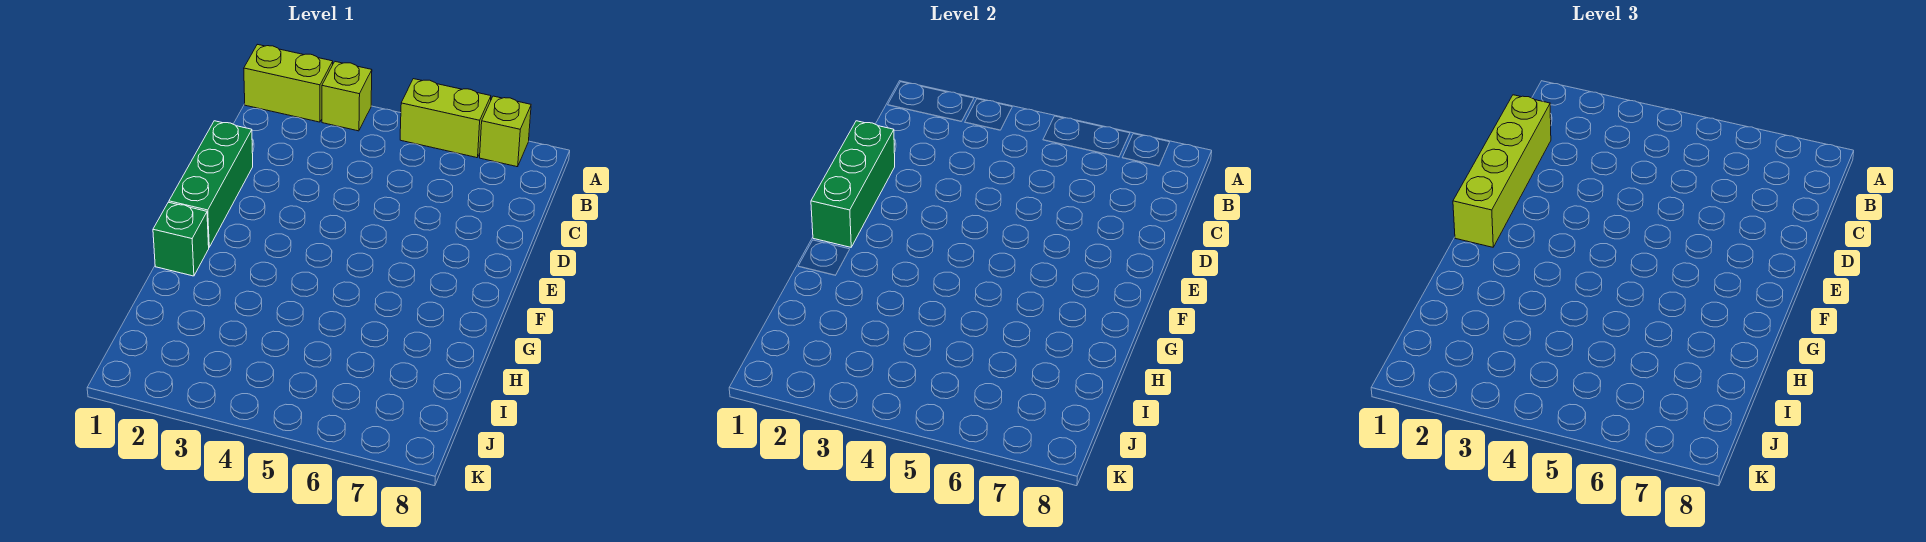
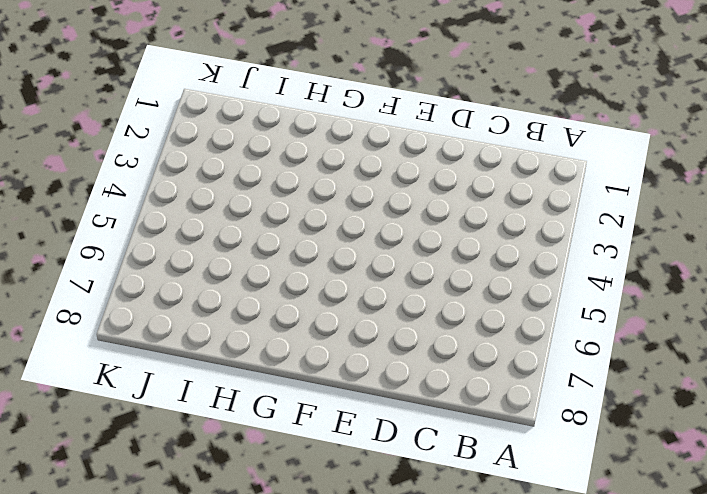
none -> lime 1x2 brick [244,44,333,122]
none -> lime 1x1 brick [322,62,372,131]

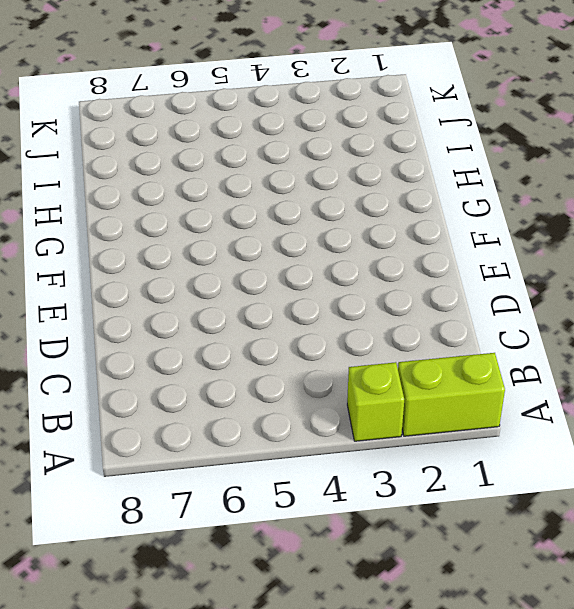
none -> lime 1x2 brick [400,79,491,158]
none -> lime 1x1 brick [480,96,531,167]

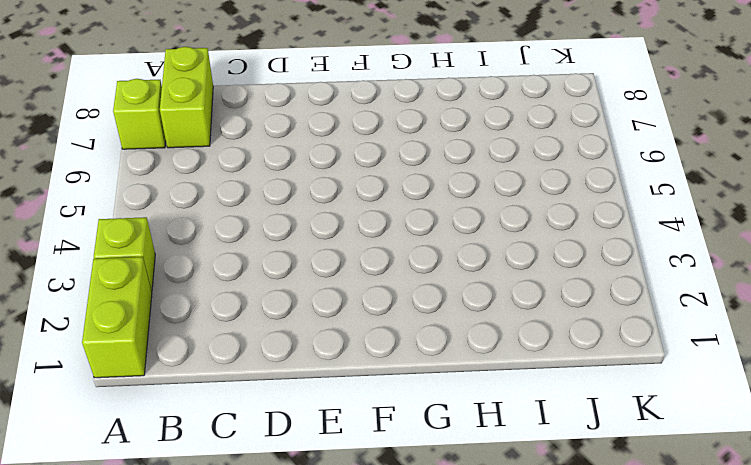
lime 1x2 brick [160,47,213,148] -> lime 1x2 brick moved to [400,79,491,158]
none -> green 1x3 brick [169,121,253,247]
none -> green 1x1 brick [153,202,209,276]

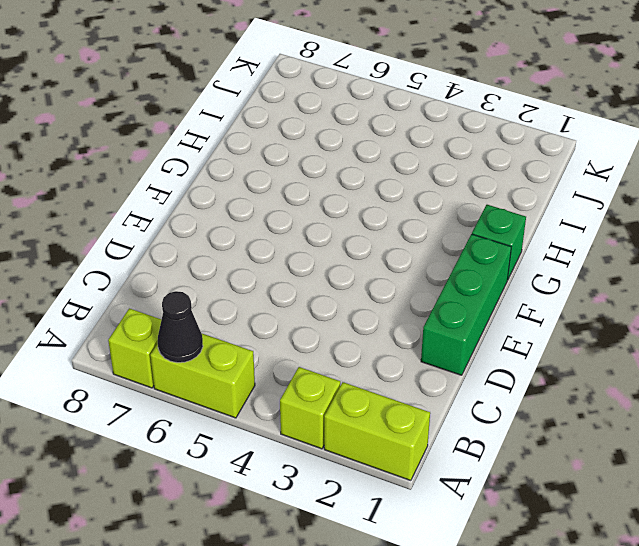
black 1x1 cone [158,291,203,363] -> none
none -> green 1x3 brick [811,121,895,247]
none -> lime 1x4 brick [1453,95,1551,247]

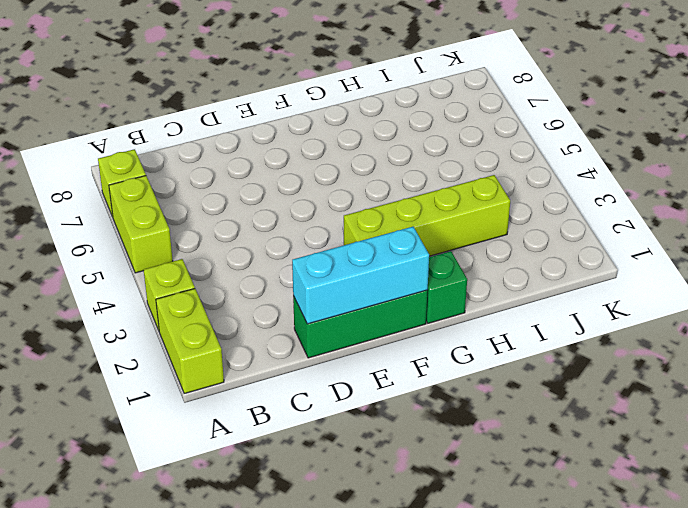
cyan 1x3 brick [292,227,429,324] -> green 1x3 brick [811,121,895,247]
lime 1x4 brick [344,175,510,256] -> lime 1x4 brick moved to [1453,95,1551,247]

